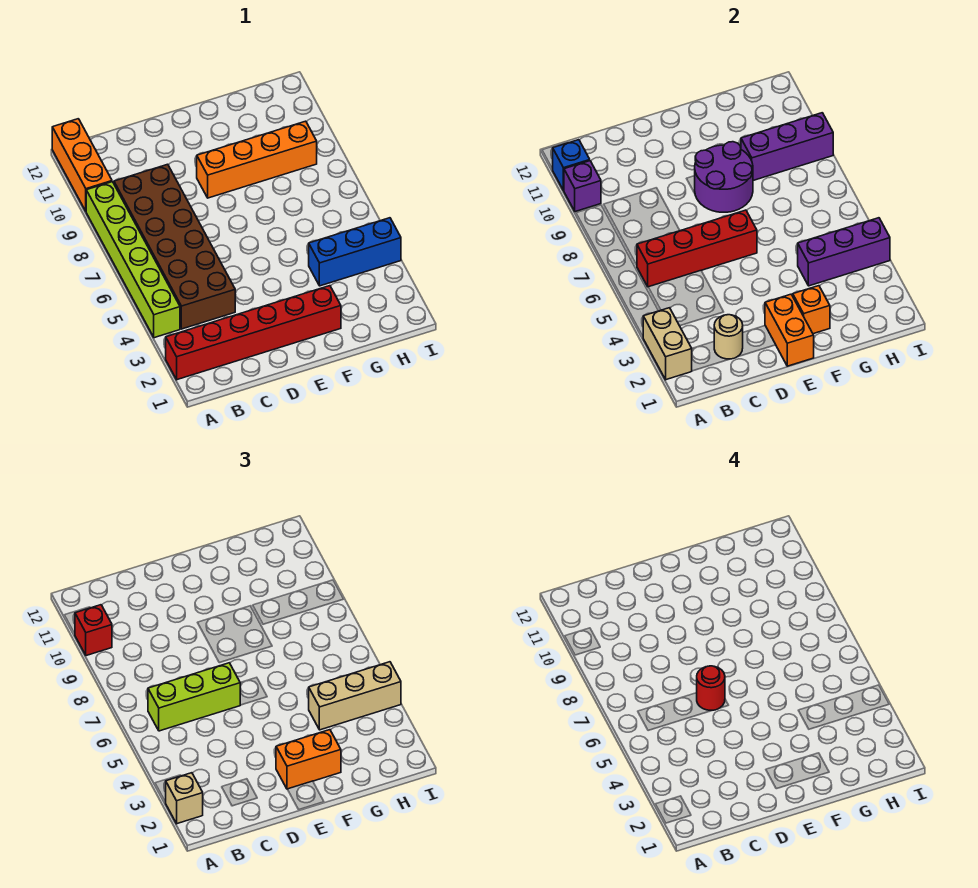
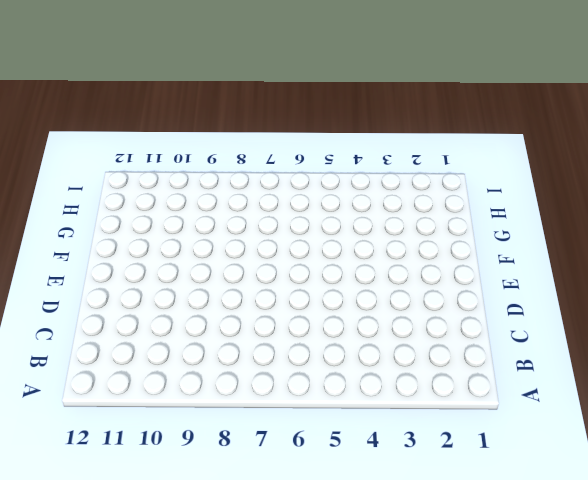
none -> red 1x6 brick [166,286,341,380]
none -> lime 1x6 brick [86,182,180,338]
none -> orange 1x3 brick [52,119,112,211]

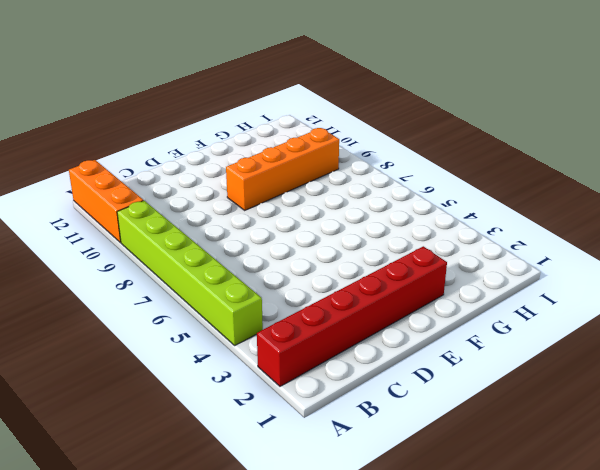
none -> brown 2x6 brick [114,164,235,329]
none -> blue 1x3 brick [309,218,401,286]
none -> tan 1x2 brick [643,308,692,380]

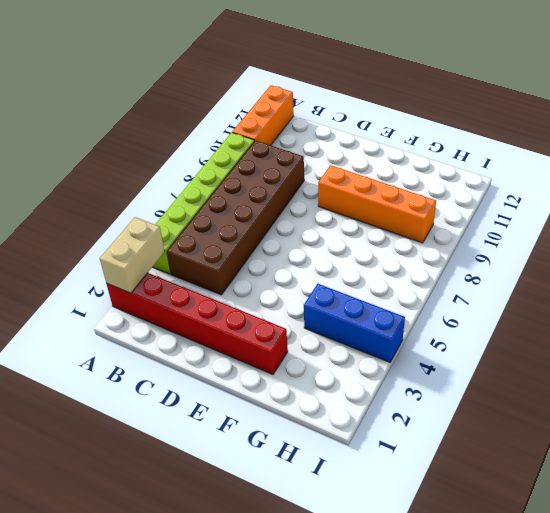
none -> purple 1x1 brick [564,161,601,212]
none -> blue 1x1 brick [553,140,590,191]
none -> red 1x4 brick [637,210,757,287]

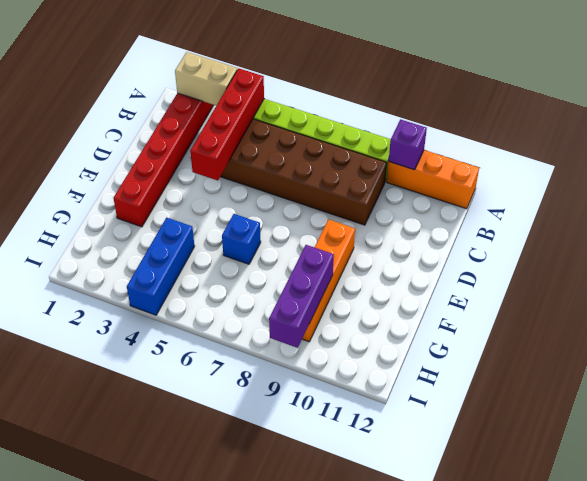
red 1x4 brick [190,68,264,180] -> red 1x4 brick moved to [637,210,757,287]
blue 1x1 brick [222,214,261,264] -> blue 1x1 brick moved to [553,140,590,191]
none -> tan 1x1 round brick [714,315,743,359]
none -> orange 1x2 brick [765,294,814,366]
none -> purple 2x2 round brick [695,142,753,212]

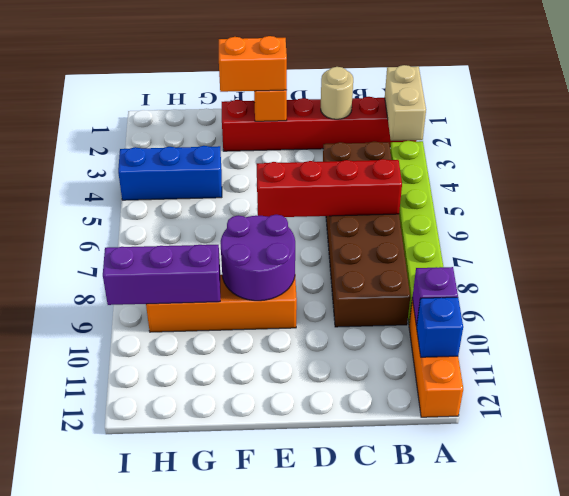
none -> orange 1x1 brick [793,286,830,334]
none -> purple 1x3 brick [798,218,890,286]
none -> tan 1x1 brick [166,773,203,824]

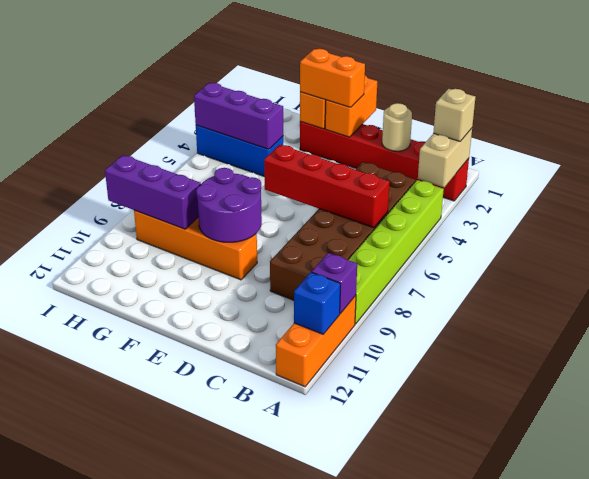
none -> red 1x1 brick [75,605,112,656]
none -> lime 1x3 brick [148,663,240,731]
none -> tan 1x3 brick [309,662,401,730]

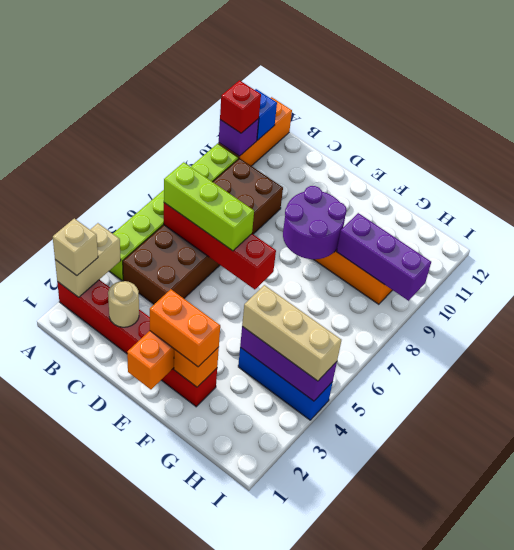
none -> red 1x1 round brick [697,666,725,710]

